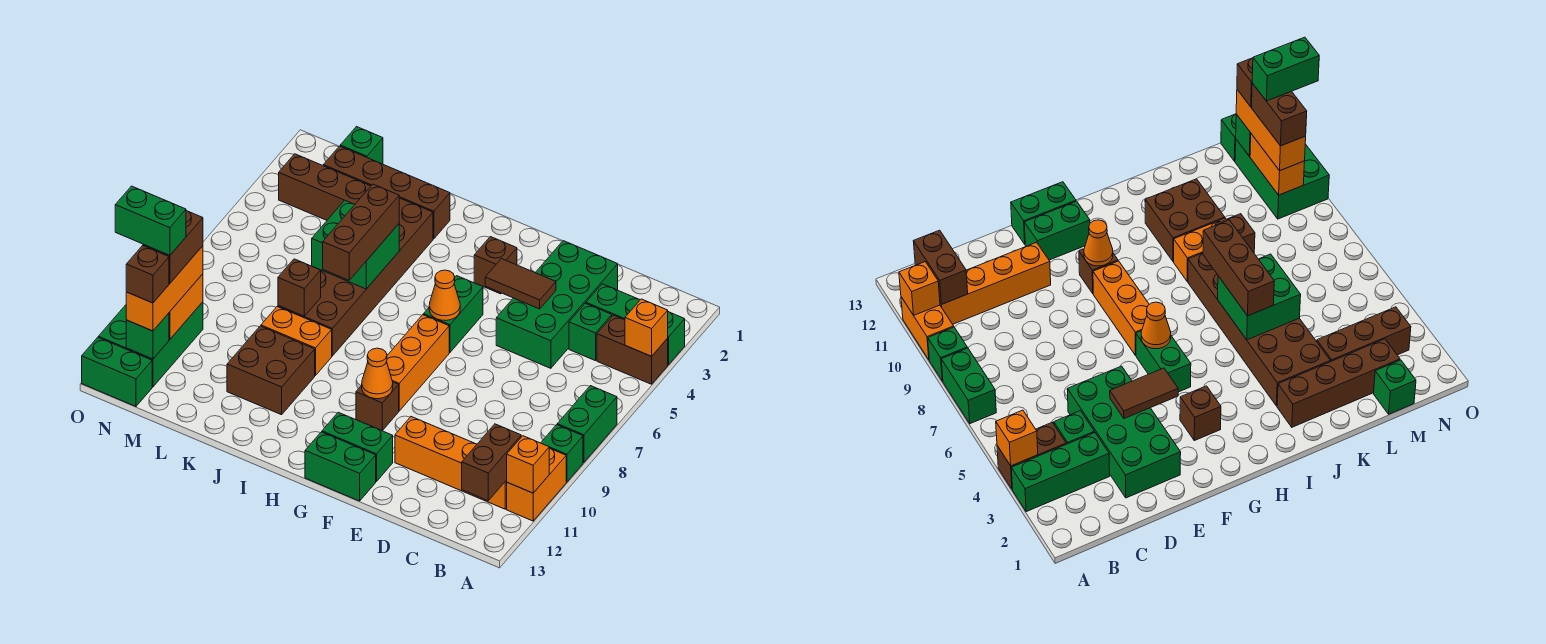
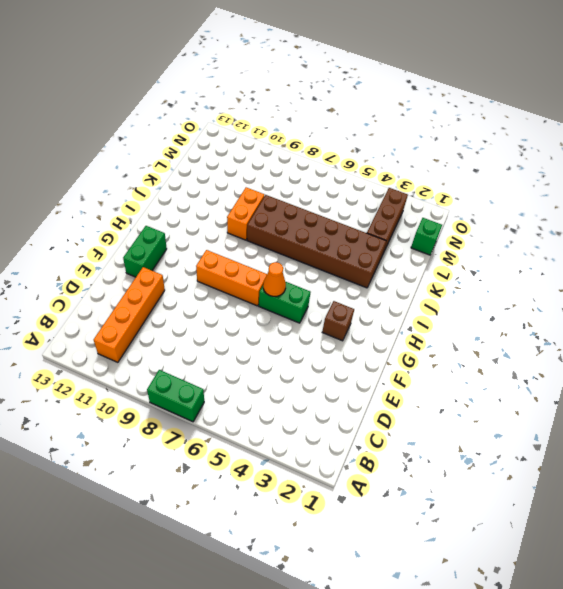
none -> green 1x3 brick [586,284,685,365]
none -> brown 1x2 brick [597,315,668,384]
none -> green 1x1 brick [541,425,583,482]
none -> orange 1x2 brick [507,448,566,521]

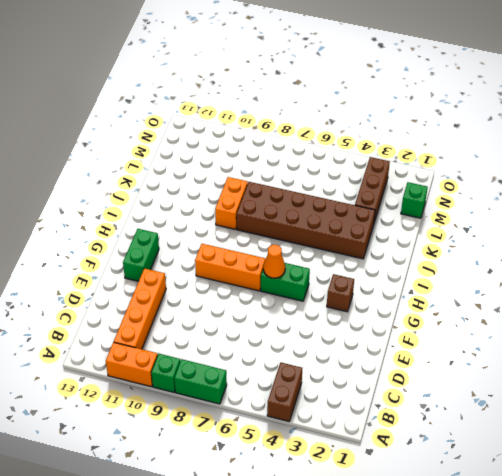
none -> green 1x3 brick [586,284,685,365]
none -> green 1x1 brick [569,303,612,361]
none -> green 2x4 brick [496,241,618,368]
none -> green 1x2 brick [305,432,376,501]

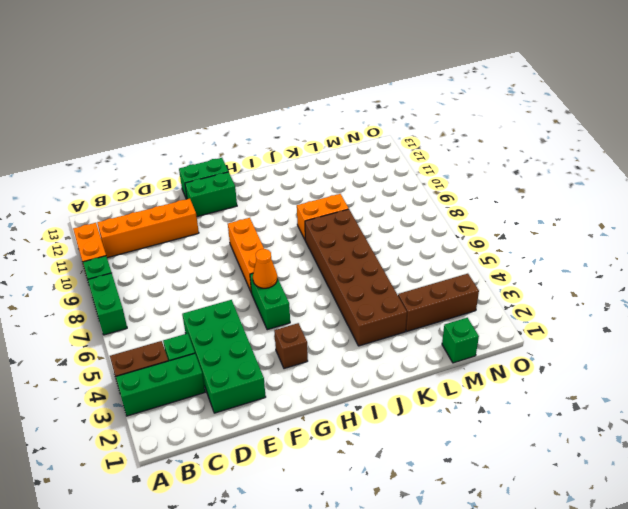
none -> brown 1x1 brick [356,382,399,431]
none -> brown 1x4 brick [323,146,450,239]
none -> brown 2x2 brick [227,326,315,415]
none -> green 2x3 brick [98,302,203,387]

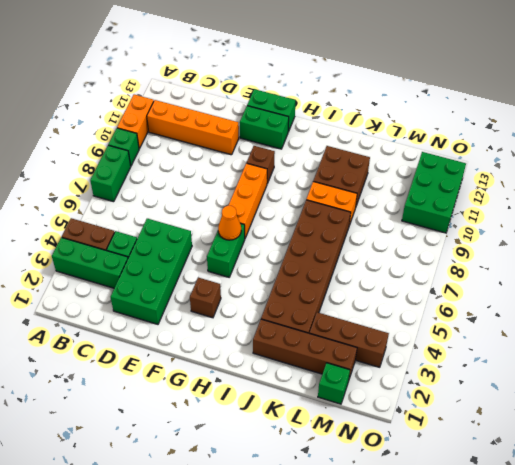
none -> green 1x2 brick [82,337,152,406]
none -> orange 1x1 brick [625,299,668,356]
none -> orange 1x1 brick [507,436,549,493]
none -> brown 1x2 brick [462,424,521,501]

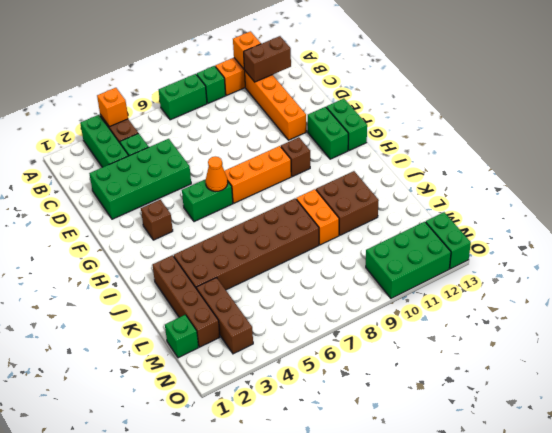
none -> brown 1x2 tile [485,259,556,309]
none -> orange 1x1 cone [362,348,393,399]
none -> green 2x2 brick [312,200,399,289]
none -> brown 1x1 brick [278,259,321,316]

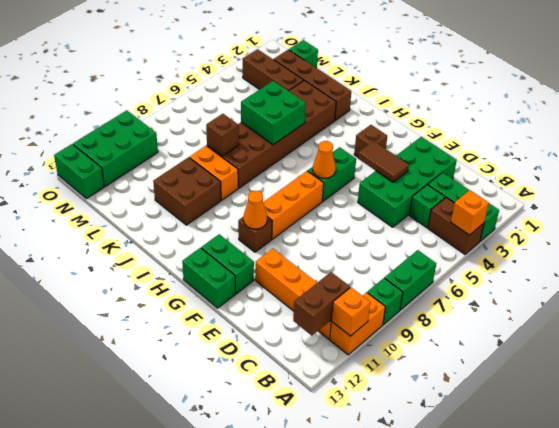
none -> orange 1x2 brick [169,274,203,339]
none -> green 1x1 brick [126,313,169,359]
none -> brown 1x3 brick [323,184,399,280]
none -> orange 1x3 brick [126,246,203,331]

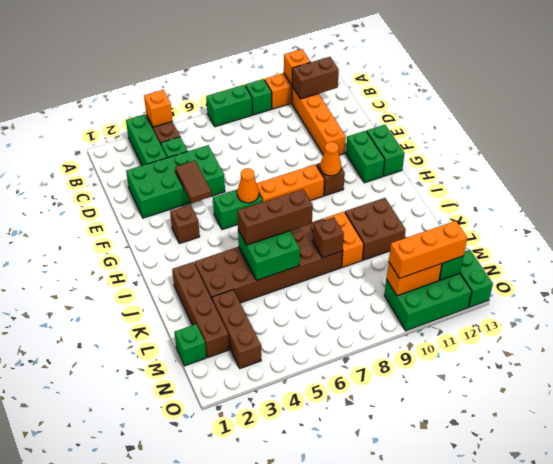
none -> brown 1x2 brick [143,210,203,283]
none -> brown 1x1 brick [126,246,169,303]
none -> green 1x2 brick [115,186,186,255]

